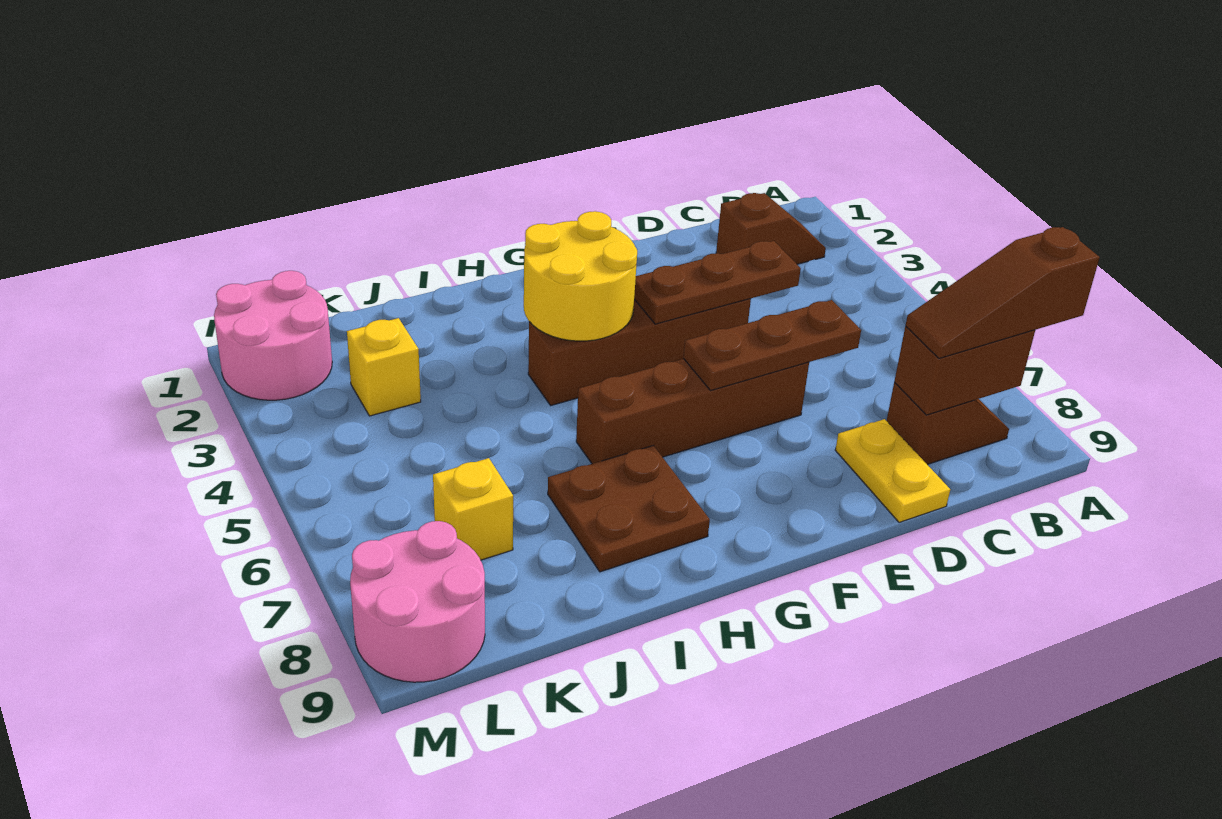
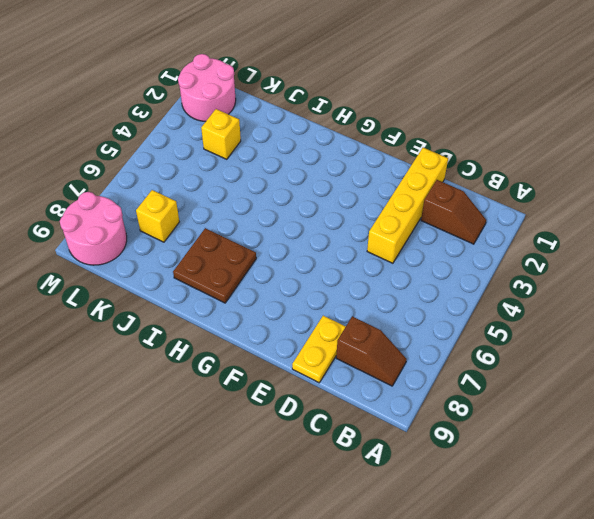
yellow 1x4 brick [367,148,448,263] -> none
none -> brown 1x4 brick [528,299,751,405]
none -> brown 1x4 brick [576,359,809,464]
none -> brown 1x2 brick [894,327,1035,415]

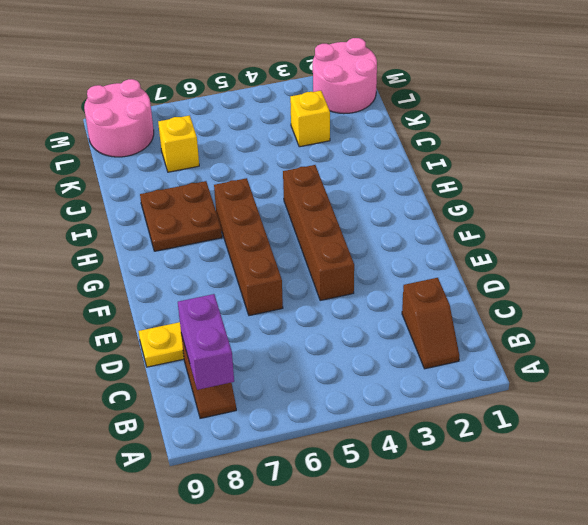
purple 1x2 brick [178,294,234,390] -> brown 1x2 brick [894,327,1035,415]
none -> brown 1x3 plate [634,241,801,324]
none -> brown 1x3 plate [684,300,861,391]
none -> yellow 2x2 round brick [524,211,637,341]

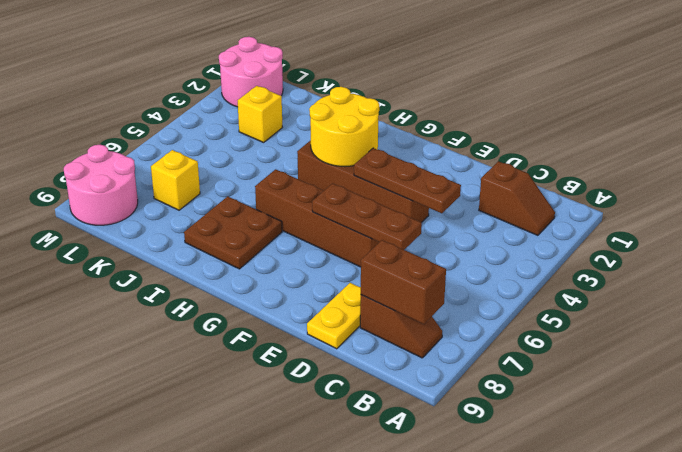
none -> brown 1x3 slope [905,227,1100,358]

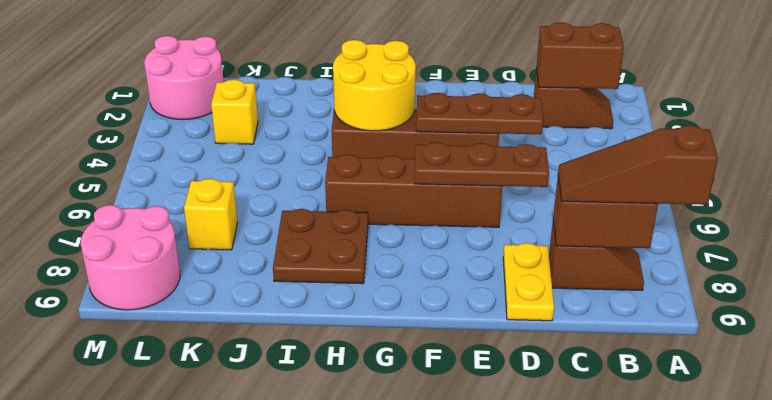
brown 1x2 brick [537,22,624,89] -> none

